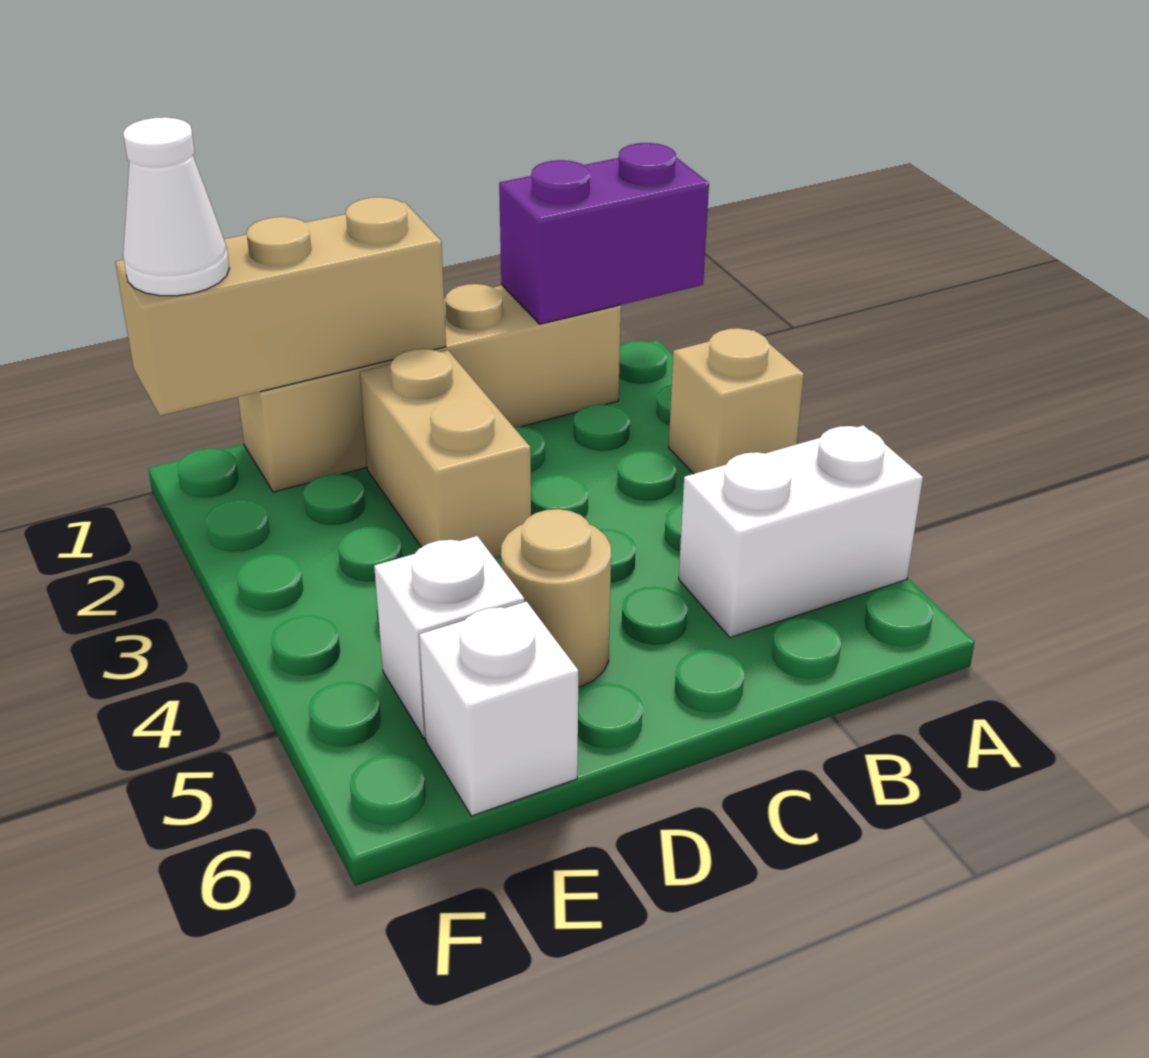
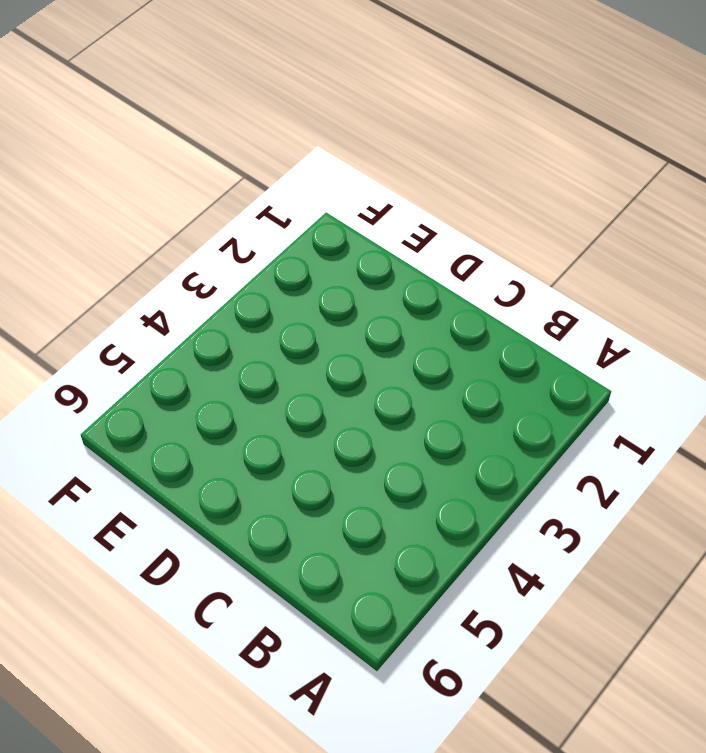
none -> tan 1x1 brick [669,328,804,474]
none -> white 1x2 brick [679,425,923,638]

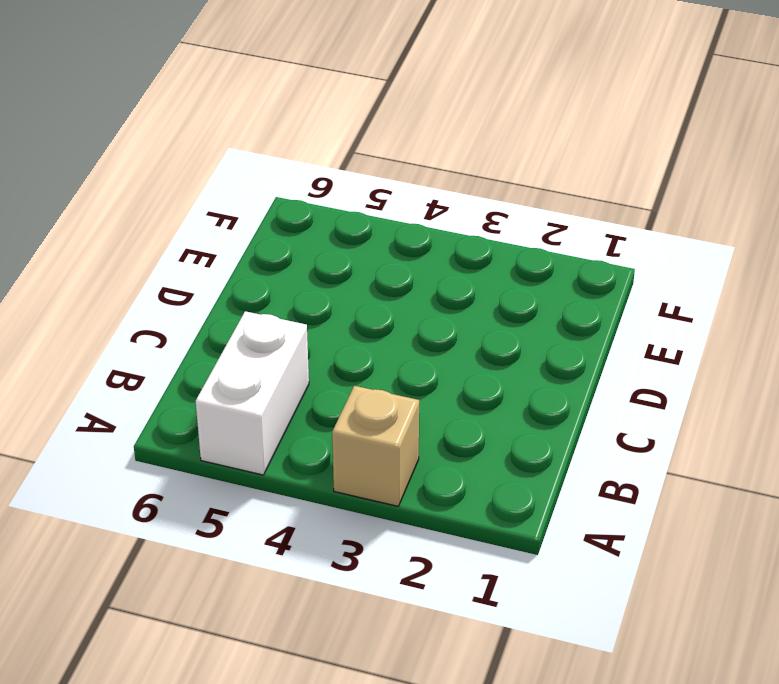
none -> tan 1x4 brick [238,284,621,492]
none -> tan 1x2 brick [360,349,531,558]

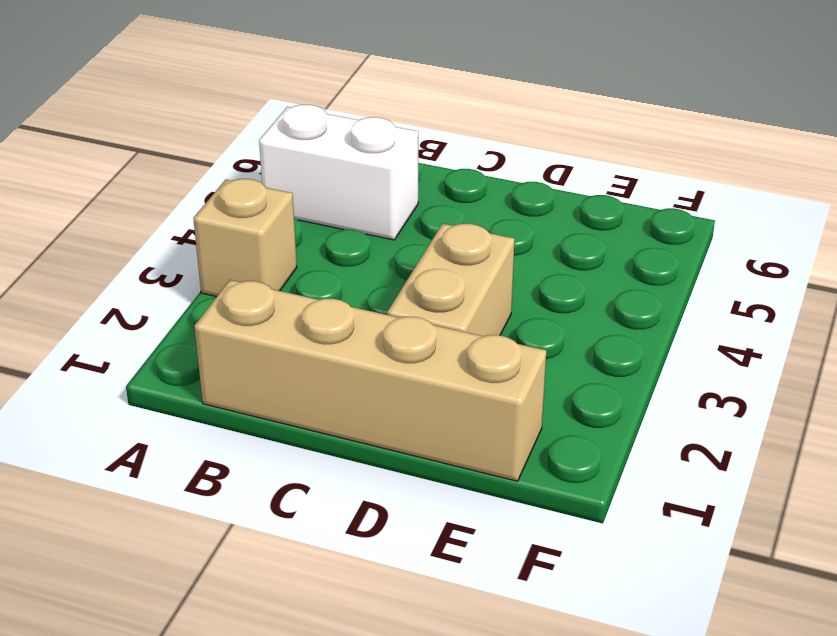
none -> tan 1x1 round brick [501,509,611,687]
none -> white 1x1 brick [374,536,524,738]

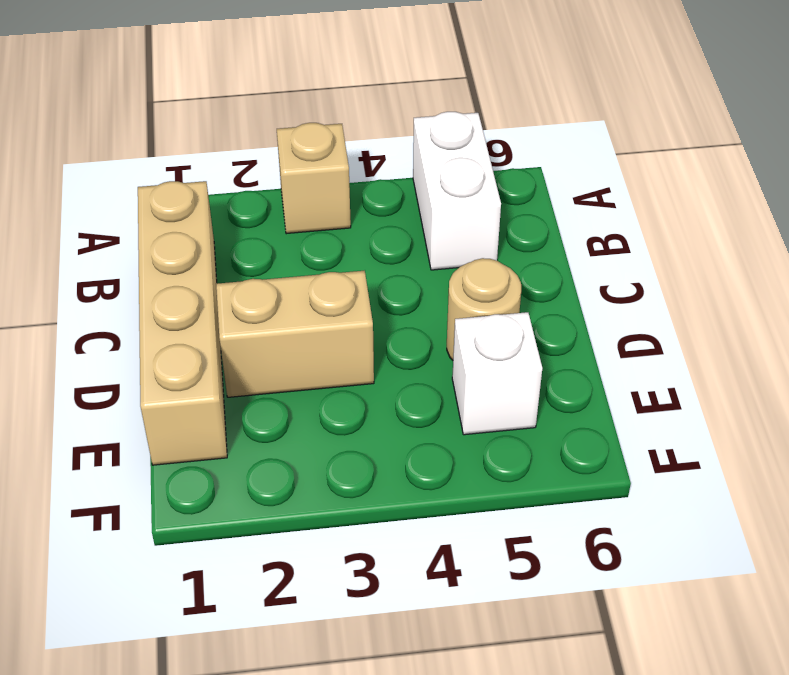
none -> white 1x1 brick [419,601,578,816]
none -> purple 1x2 brick [499,143,709,324]

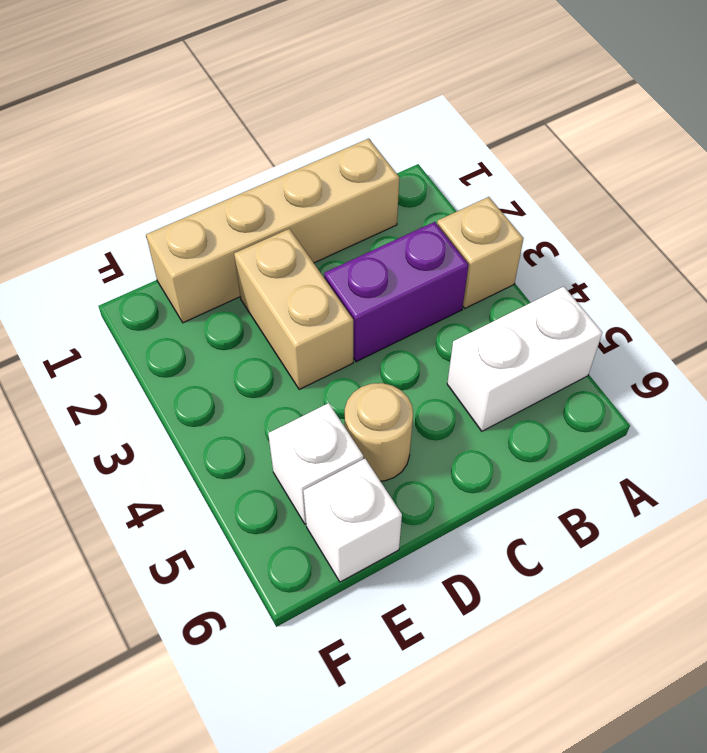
purple 1x2 brick [324,222,469,362] -> purple 1x2 brick moved to [499,143,709,324]
none -> tan 1x3 brick [115,197,446,416]
none -> white 1x1 cone [123,117,229,296]

